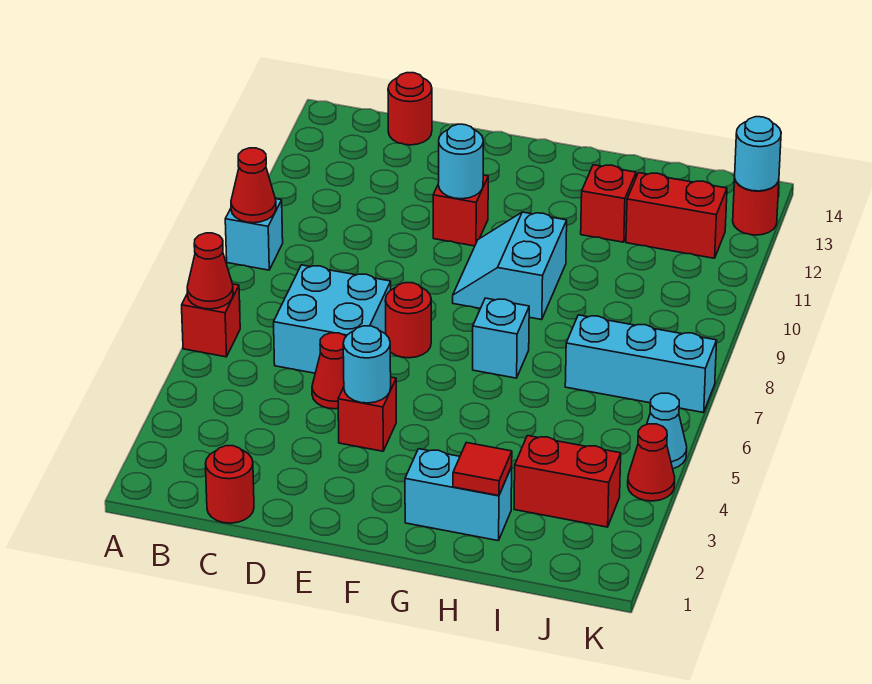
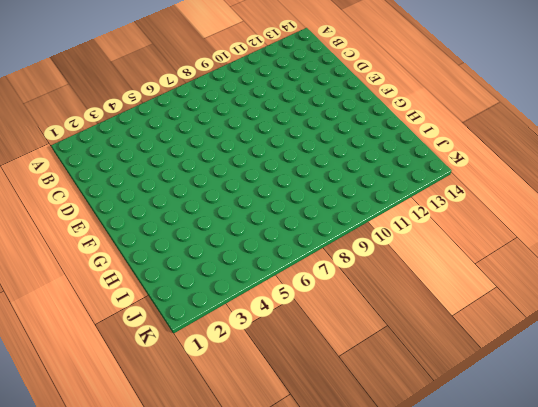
none -> red 1x1 brick [182,284,240,357]
none -> cyan 1x1 brick [225,199,283,270]
none -> red 1x1 round brick [206,446,254,523]

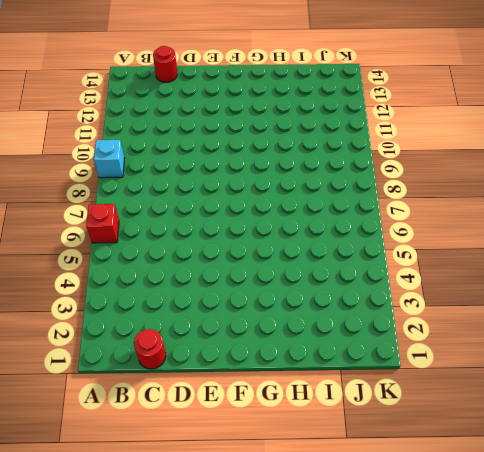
none -> cyan 2x2 brick [274,265,391,373]
none -> red 1x1 cone [312,333,346,409]
none -> red 1x1 brick [338,377,396,451]

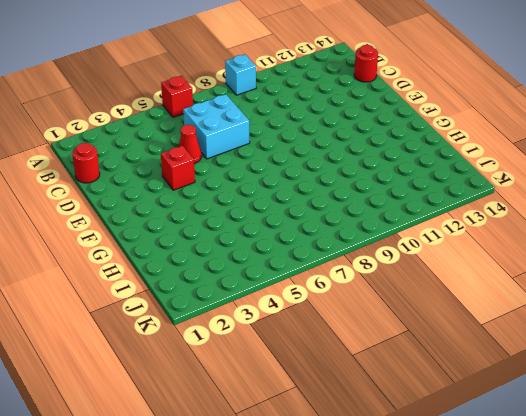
none -> red 1x1 round brick [385,283,431,358]
none -> red 1x1 brick [433,175,488,246]
none -> cyan 2x2 slope [453,212,567,320]

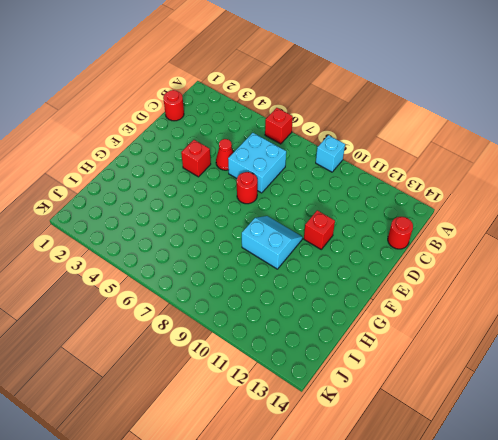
none -> cyan 1x2 brick [405,449,512,541]
none -> cyan 1x1 brick [473,298,529,378]
none -> red 1x1 brick [581,165,636,242]

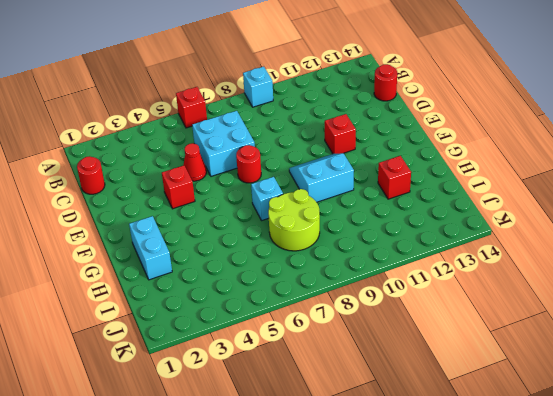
lime 2x2 round brick [268,189,320,251] -> cyan 1x3 brick [565,315,717,413]
none -> red 1x2 brick [514,436,621,527]
none -> red 1x2 brick [626,173,727,258]
none -> red 1x1 cone [628,424,675,501]

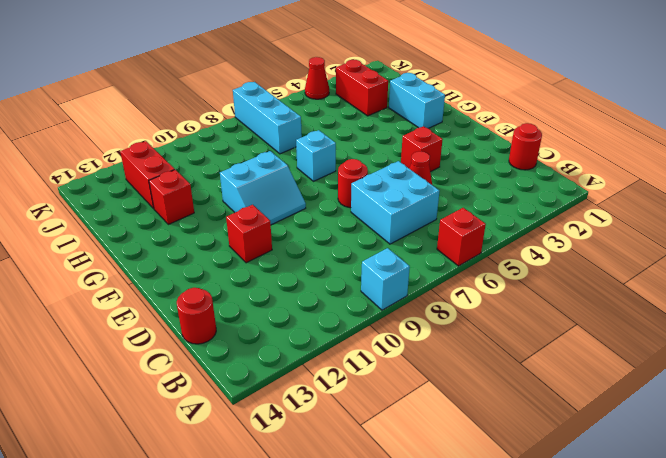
none -> cyan 1x1 cone [647,393,687,469]
none -> red 1x1 round brick [733,179,779,235]
none -> red 1x1 cone [187,233,233,309]

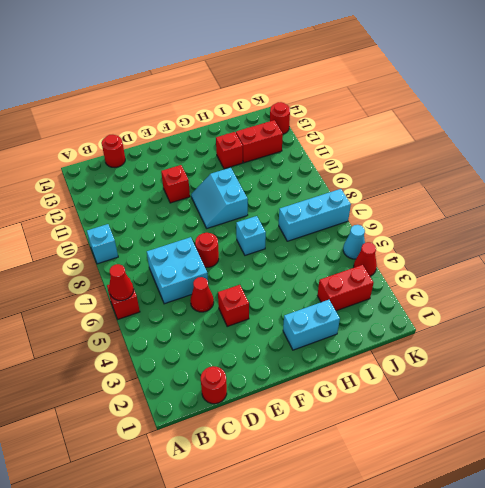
none -> red 1x1 cone [231,148,276,223]
none -> cyan 1x1 round brick [343,326,391,403]
none -> cyan 1x1 round brick [438,124,483,199]

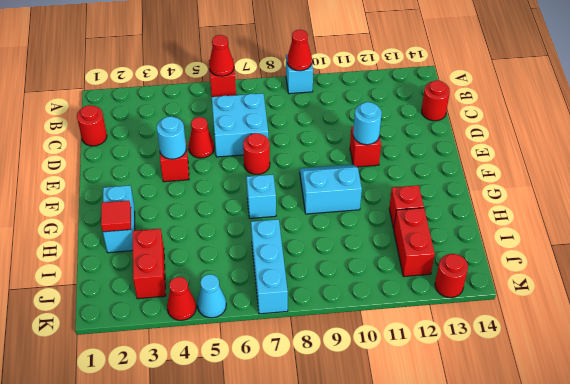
none -> cyan 1x1 round brick [735,117,781,191]

